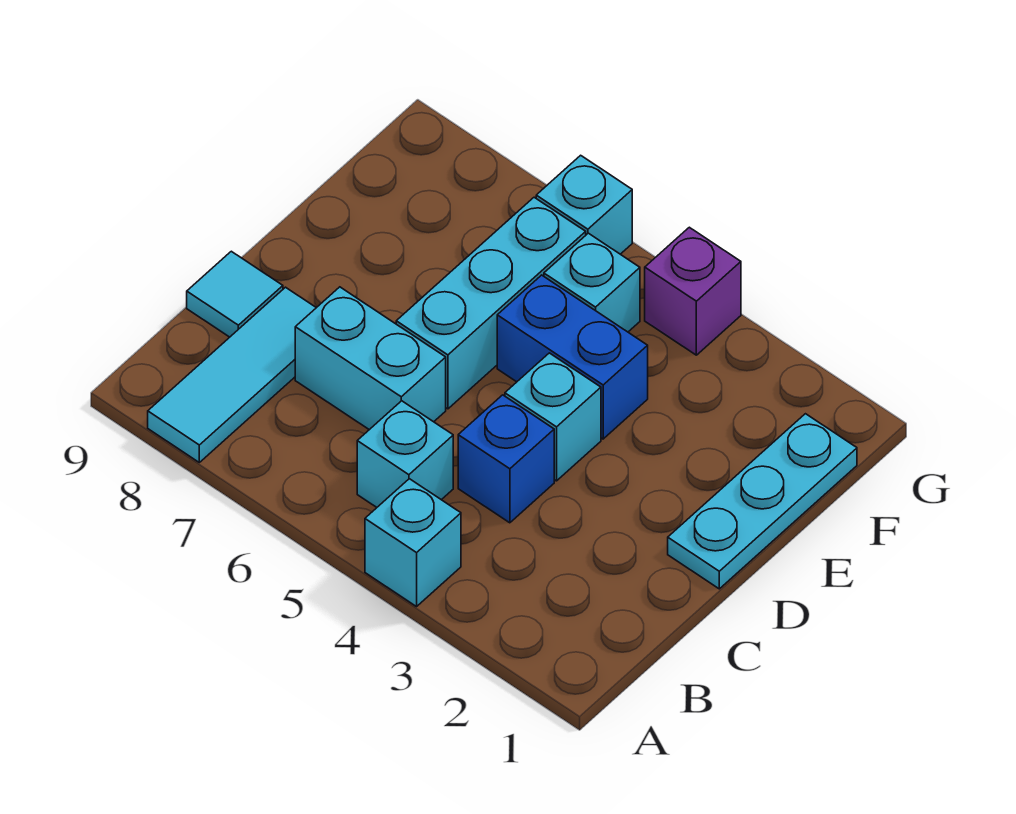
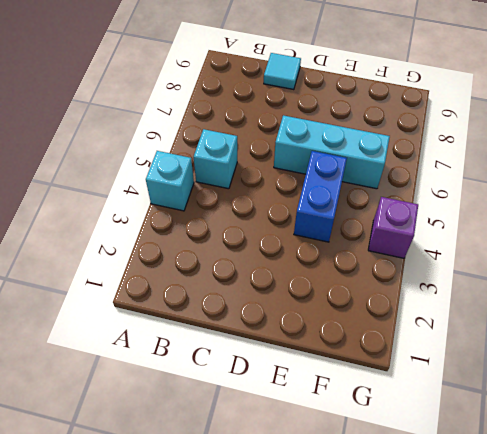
none -> cyan 1x3 tile [148,287,316,462]
none -> blue 1x1 brick [458,395,554,523]
none -> cyan 1x2 brick [295,287,446,430]

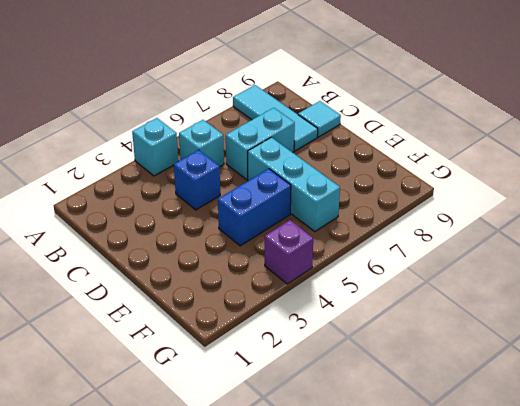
none -> cyan 1x3 plate [668,414,857,589]
none -> cyan 1x1 brick [505,353,601,481]
none -> cyan 1x1 brick [544,233,640,332]

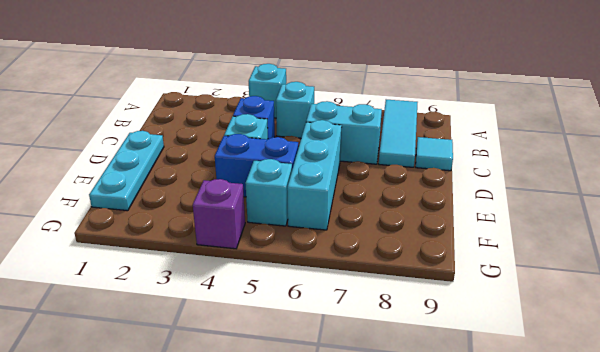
none -> cyan 1x1 brick [536,155,632,254]

